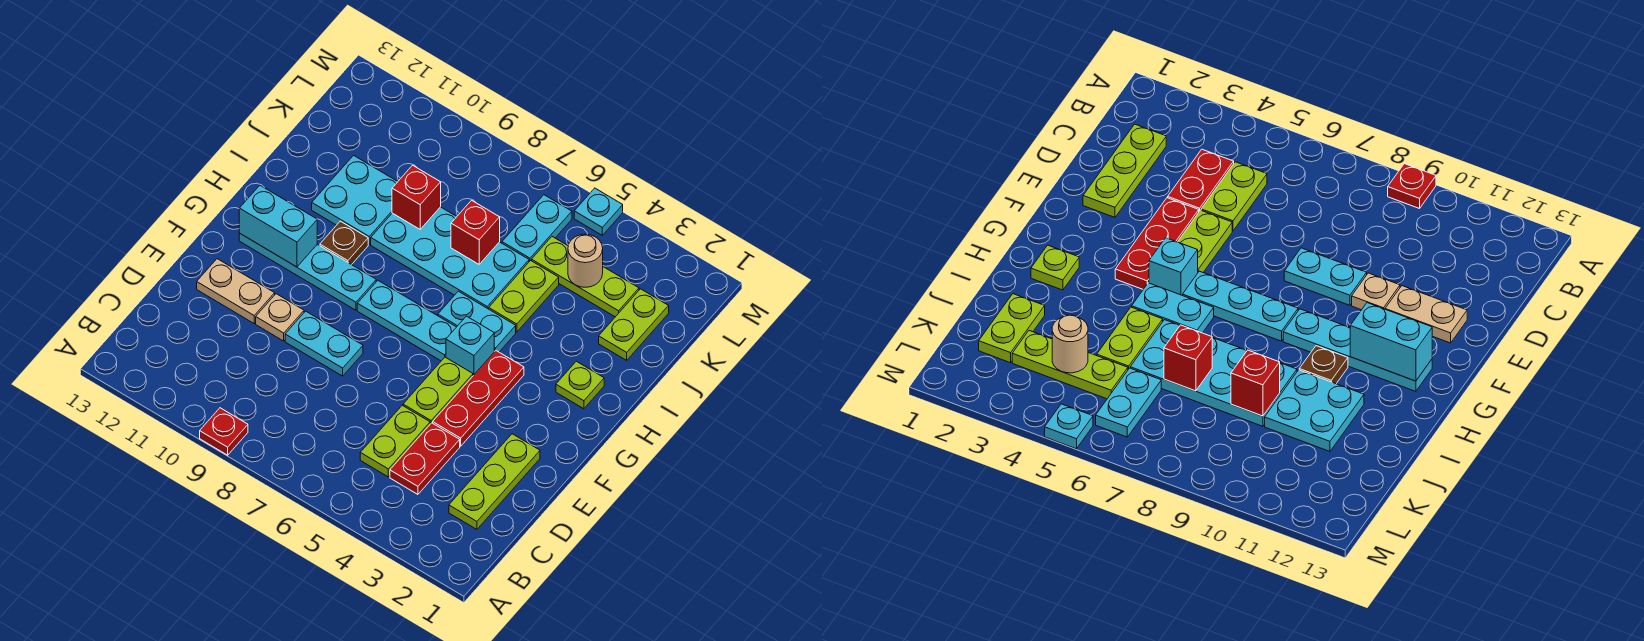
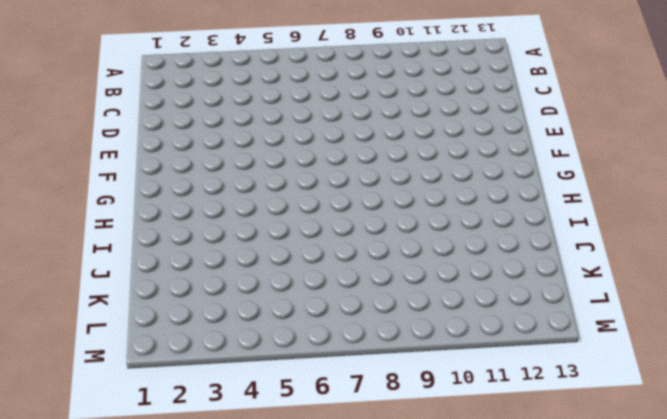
none -> red 1x1 plate [200,408,248,455]
none -> lime 1x3 plate [449,434,540,529]
none -> red 1x2 plate [390,423,460,494]

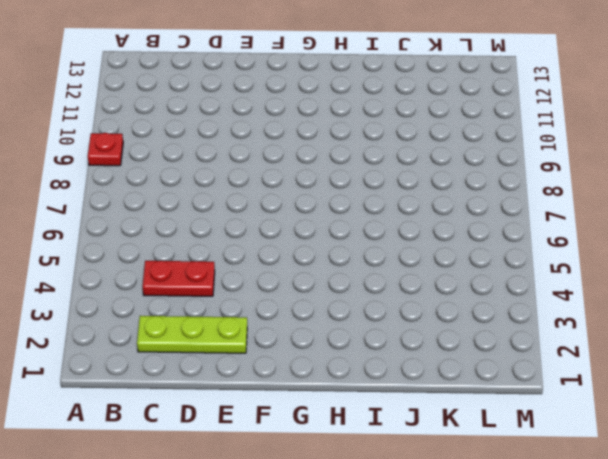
none -> lime 1x2 plate [360,405,430,477]
none -> red 1x3 plate [433,351,524,446]
none -> lime 1x2 plate [403,357,473,424]

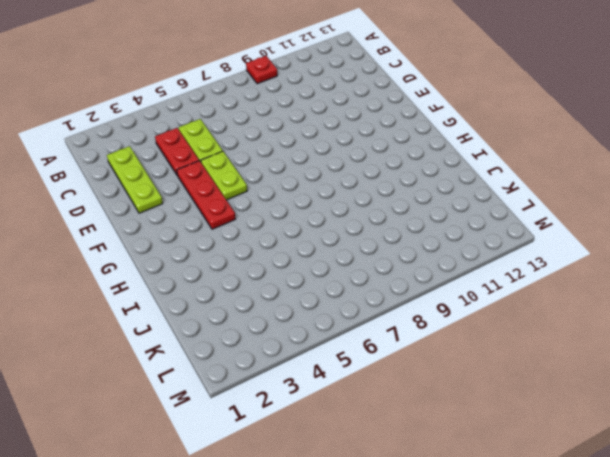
none -> cyan 1x2 plate [285,311,363,376]
none -> tan 1x1 plate [256,294,304,341]
none -> tan 1x2 plate [197,259,275,323]

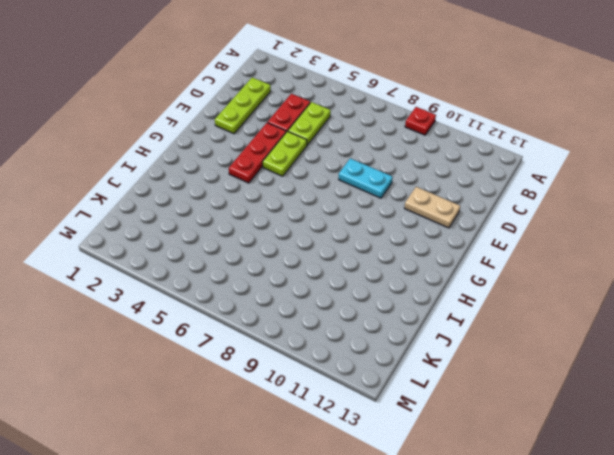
none -> tan 1x1 plate [256,294,304,341]
none -> cyan 1x1 brick [446,316,494,376]
none -> cyan 1x3 plate [357,281,456,361]

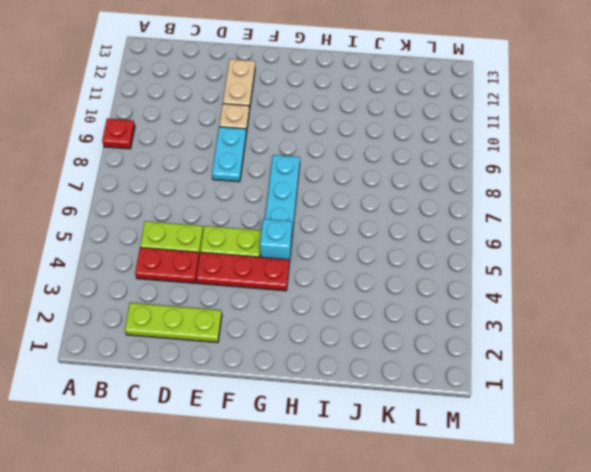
none -> cyan 1x4 plate [239,233,376,310]
none -> lime 1x1 plate [556,361,604,409]
none -> cyan 1x2 plate [438,291,516,352]

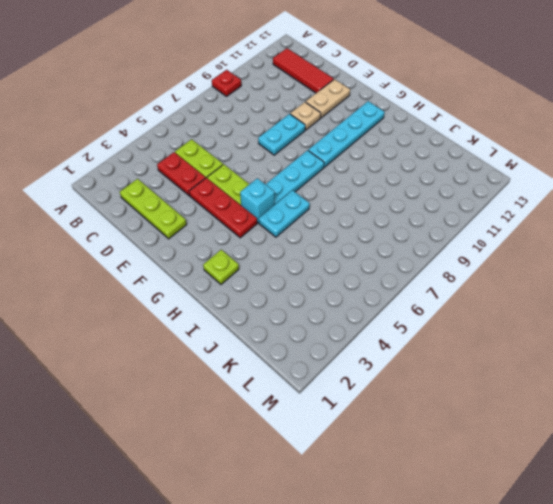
red 1x3 tile [273,48,334,93] -> none
none -> brown 1x1 plate [320,221,368,265]
none -> lime 1x2 plate [489,261,559,332]
none -> cyan 2x4 plate [371,207,529,309]

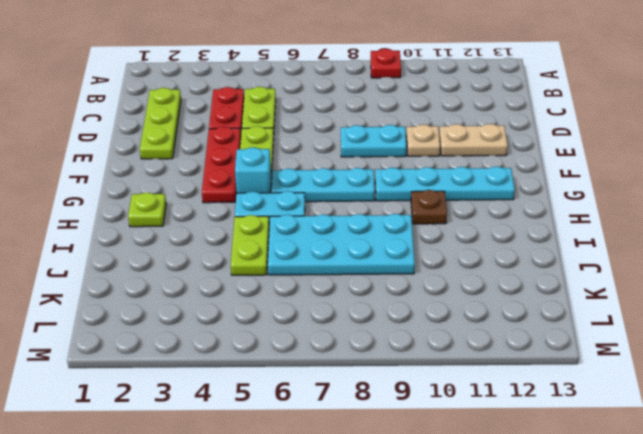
none -> cyan 2x2 plate [312,155,398,244]
none -> lime 1x2 plate [599,289,669,360]
none -> lime 1x3 plate [532,237,639,317]

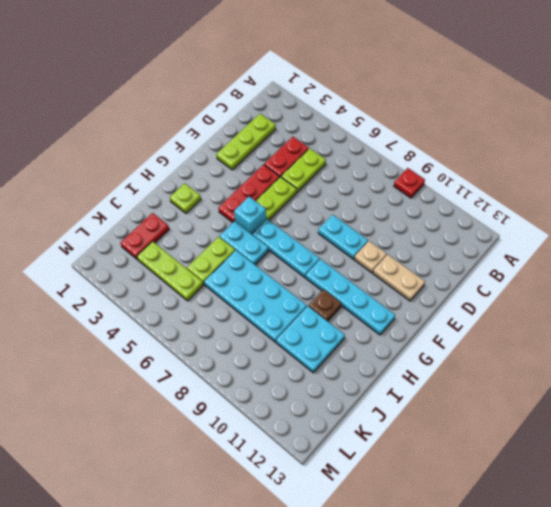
red 1x2 plate [120,213,169,260] -> lime 1x2 plate [599,289,669,360]
none -> cyan 1x2 plate [502,195,572,262]
none -> cyan 1x1 plate [574,188,623,235]
none -> cyan 1x2 brick [239,185,317,267]

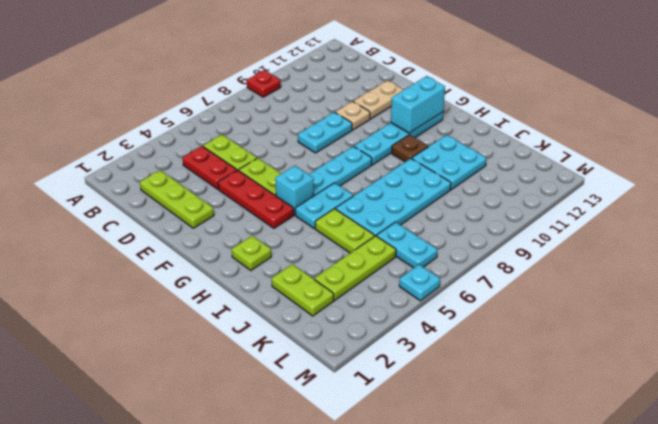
none -> red 1x1 brick [451,200,500,264]
none -> red 1x1 brick [392,165,441,229]
none -> tan 1x1 round brick [568,234,603,287]

